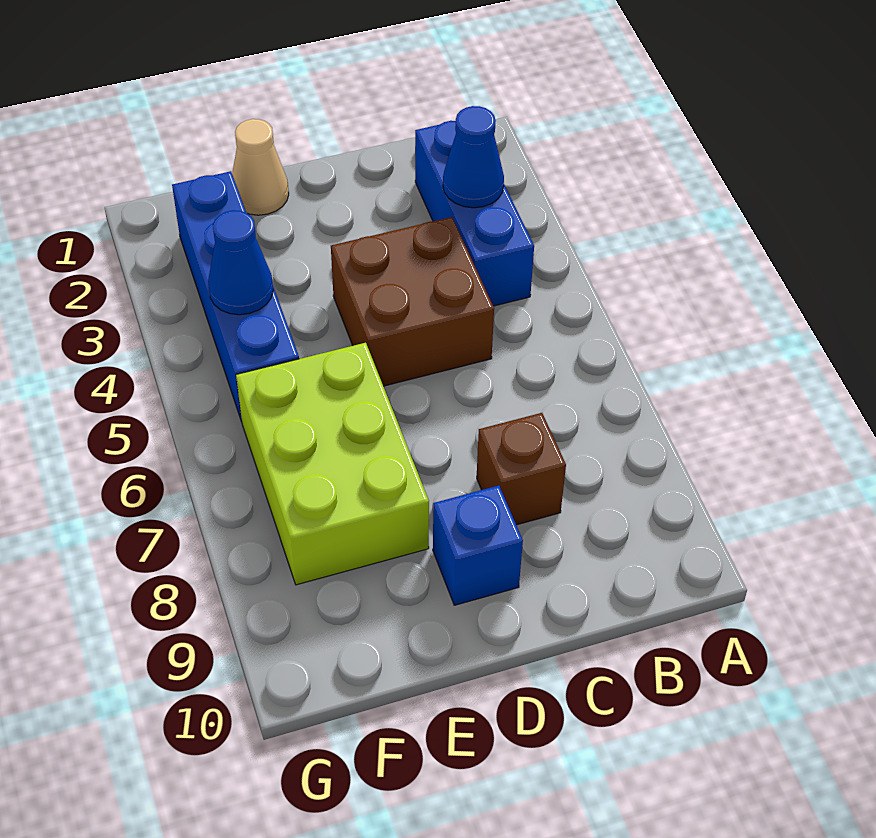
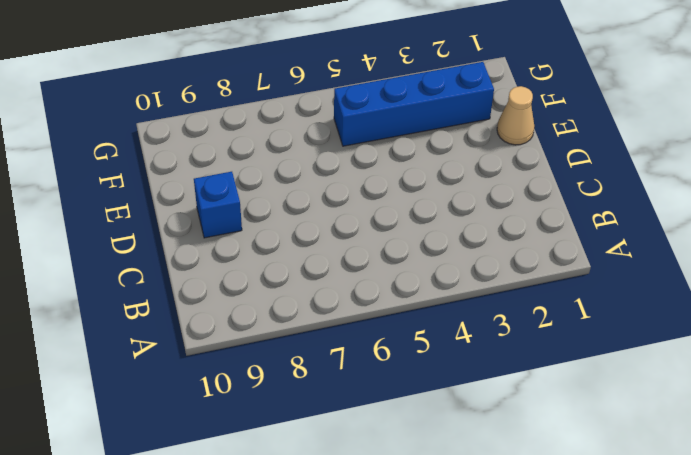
none -> blue 1x3 brick [415,121,534,306]
none -> brown 2x2 brick [331,217,494,386]

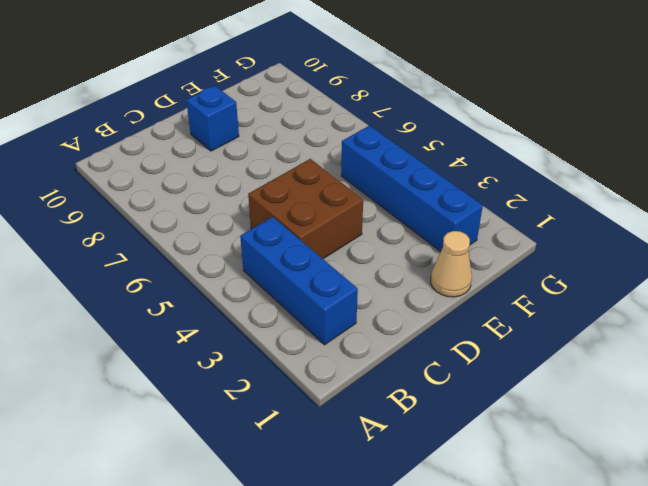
none -> brown 1x1 brick [477,413,566,525]
none -> lime 2x3 brick [236,343,429,585]

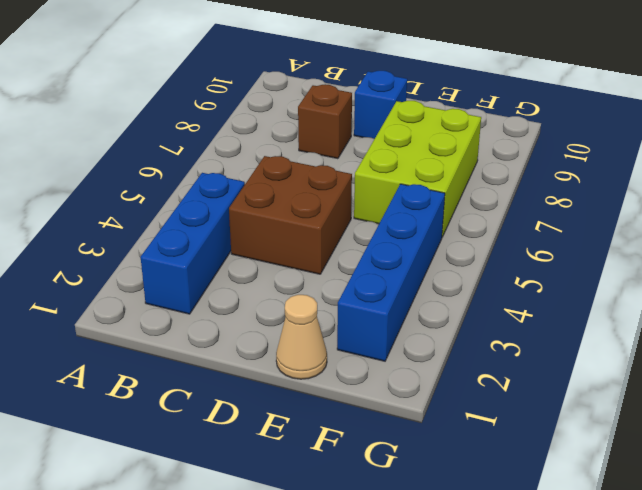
none -> blue 1x1 cone [443,106,504,208]
none -> blue 1x1 cone [208,210,273,315]

